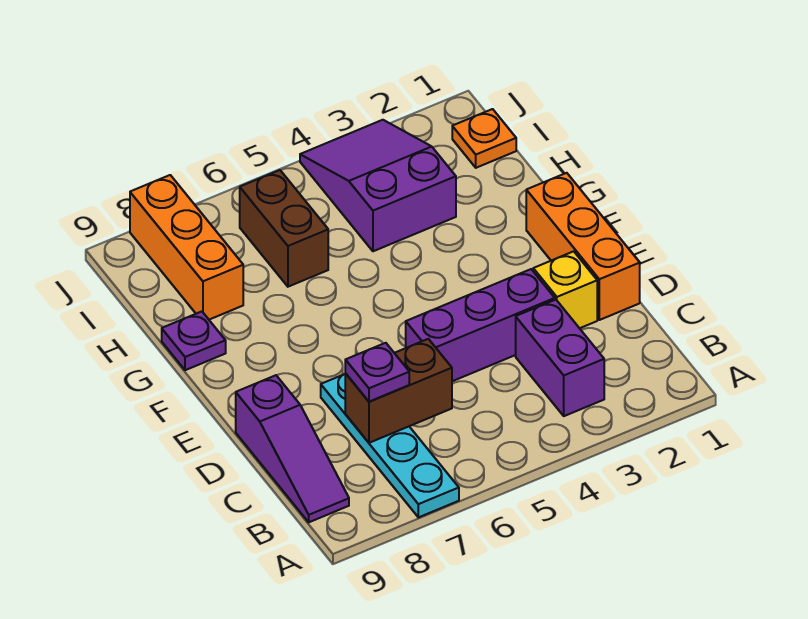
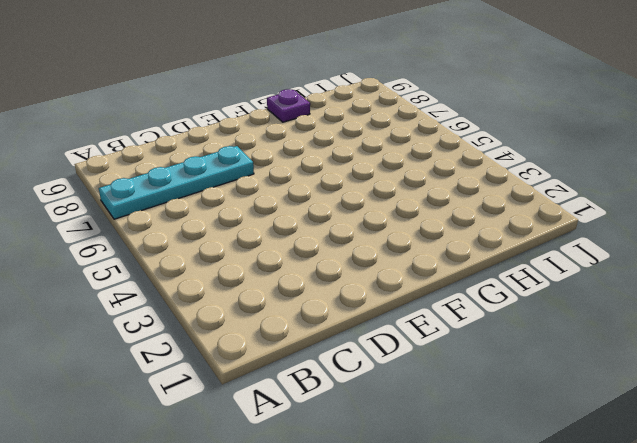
none -> purple 1x2 brick [516,300,604,416]
none -> purple 1x3 slope [236,375,349,522]
none -> orange 1x3 brick [526,173,640,320]

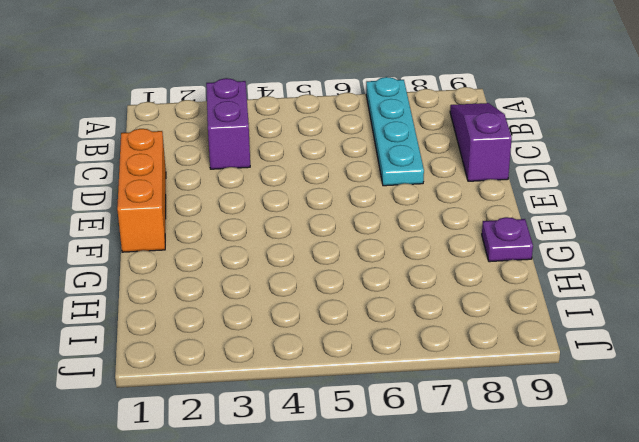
none -> yellow 1x1 brick [533,251,597,328]
none -> purple 1x3 brick [406,269,555,381]
none -> purple 2x3 slope [300,120,456,251]

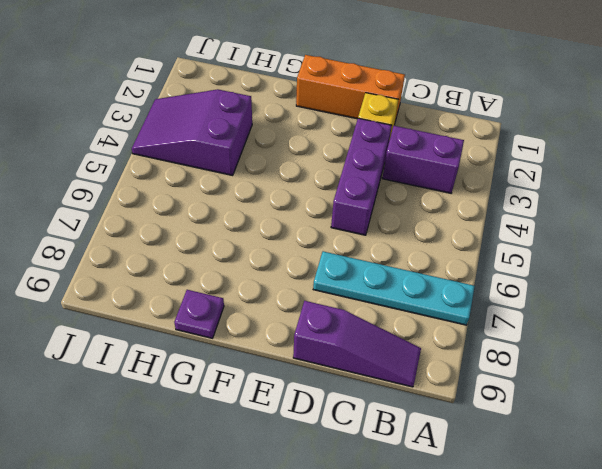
none -> brown 1x2 brick [240,170,328,287]
none -> orange 1x3 brick [130,175,243,320]
none -> orange 1x1 plate [452,109,516,168]

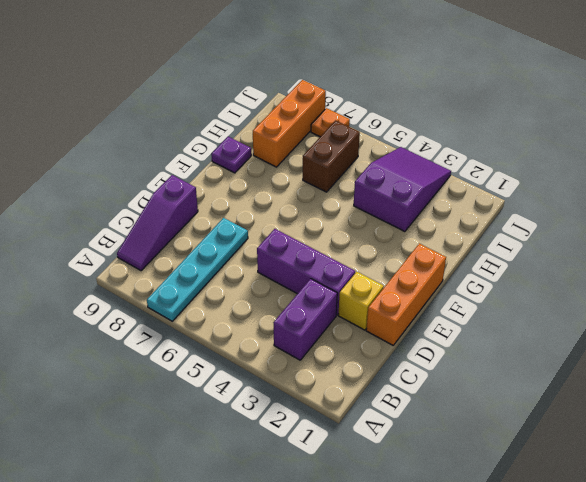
orange 1x1 plate [311,108,350,137] -> orange 1x1 plate moved to [452,109,516,168]
none -> brown 1x2 brick [345,339,452,443]
none -> purple 1x1 plate [345,343,409,402]

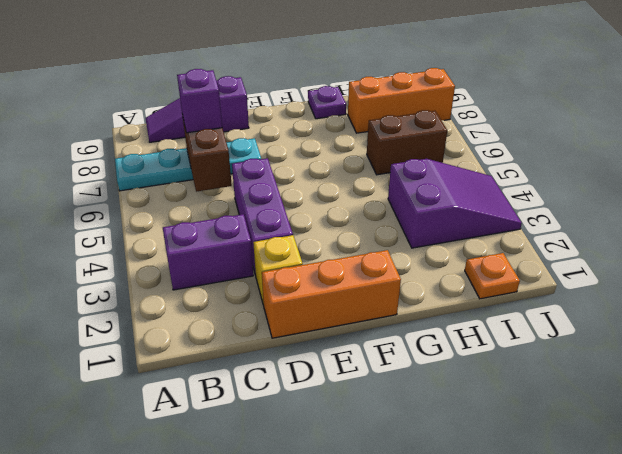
purple 1x1 brick [177,69,222,133] -> purple 1x1 plate [345,343,409,402]

